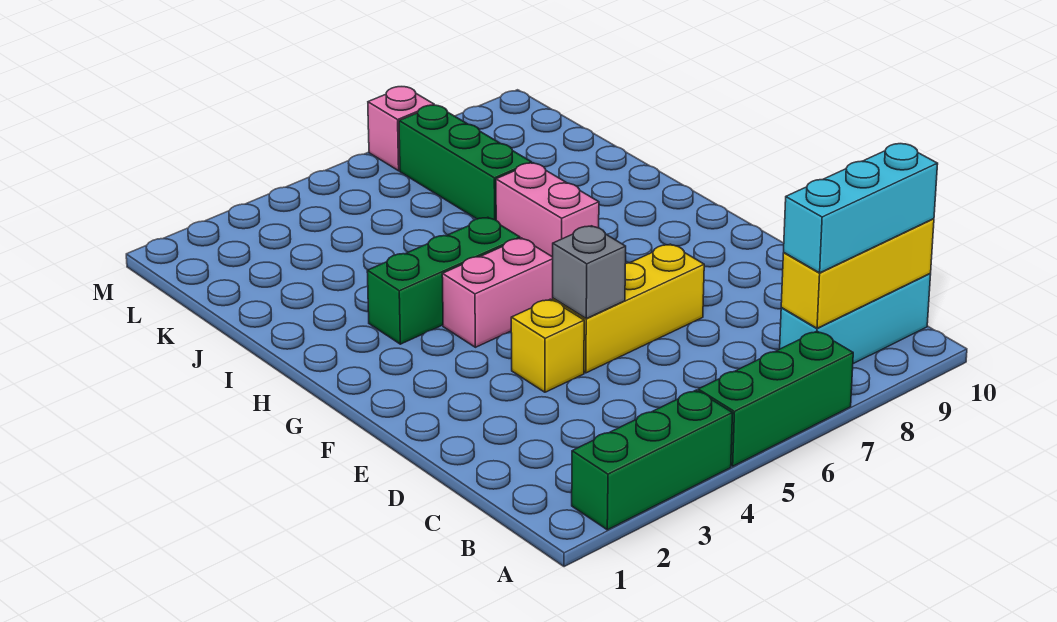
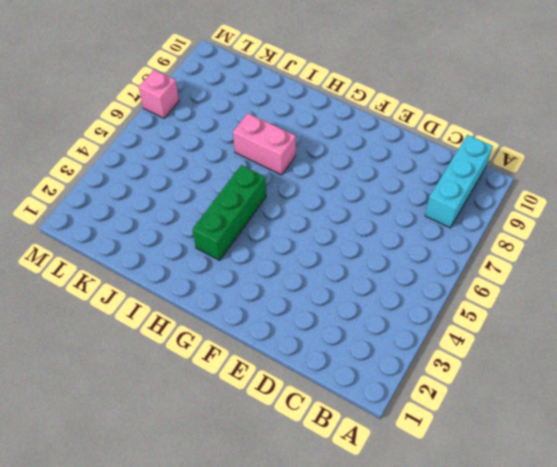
none -> green 1x3 brick [572,390,733,530]
none -> green 1x3 brick [698,331,853,466]
none -> yellow 1x1 brick [511,299,584,392]

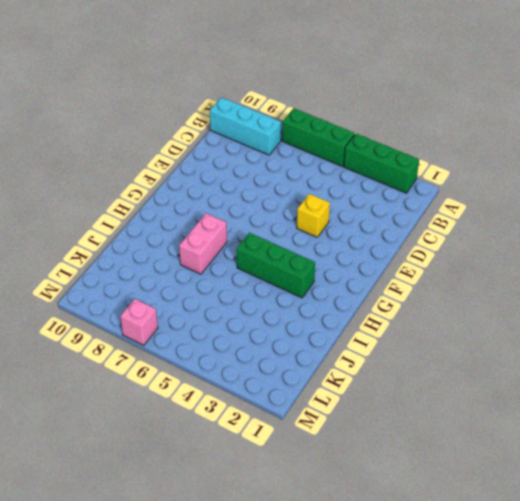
none -> yellow 1x3 brick [553,244,704,373]
none -> pink 1x2 brick [442,238,553,347]
none -> green 1x3 brick [399,105,532,220]

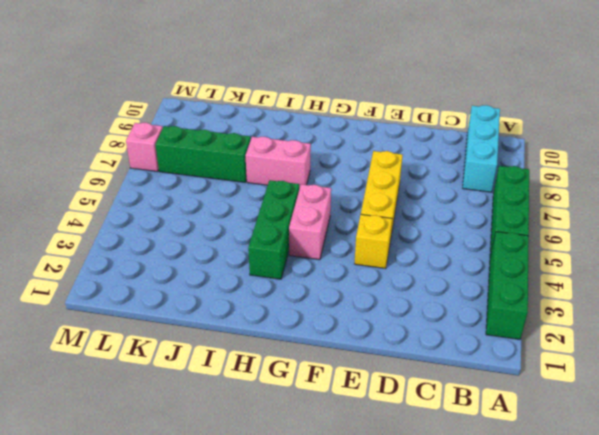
none -> yellow 1x3 brick [781,219,934,328]
none -> grey 1x1 brick [553,226,626,319]
none -> cyan 1x3 brick [784,144,938,273]

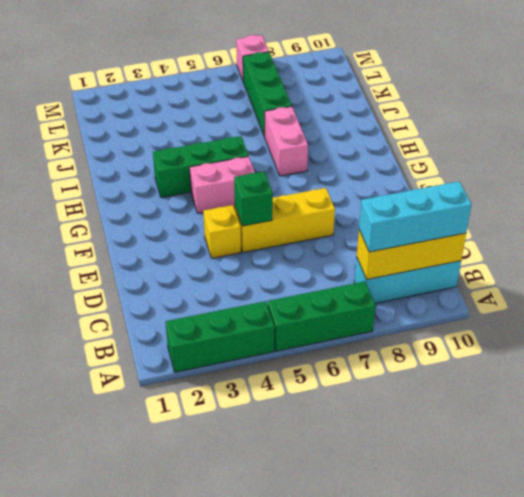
green 1x1 brick [234,172,273,226] -> grey 1x1 brick [553,226,626,319]

